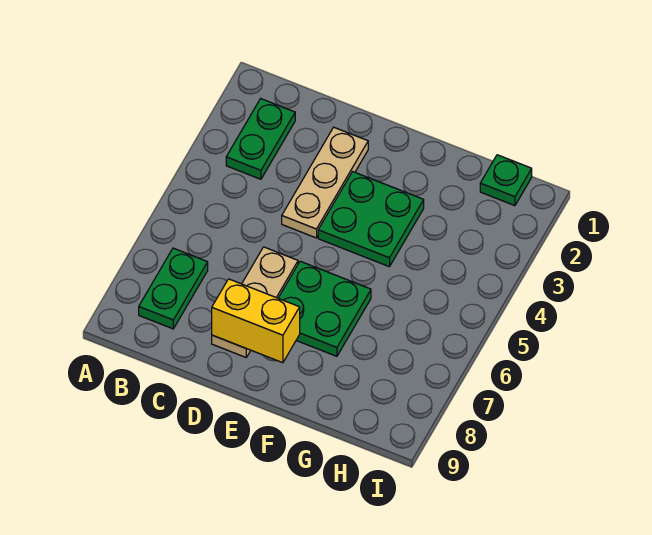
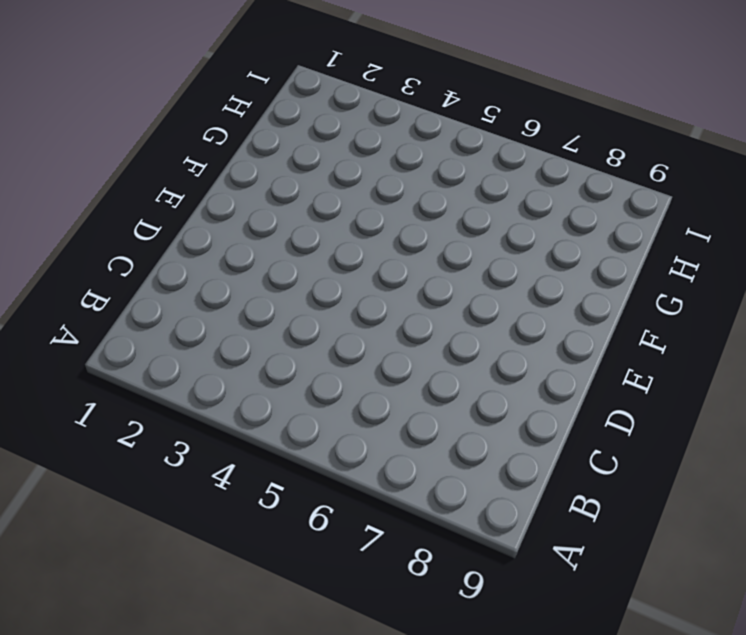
none -> green 1x2 plate [226,99,295,179]
none -> green 1x2 plate [139,248,208,329]

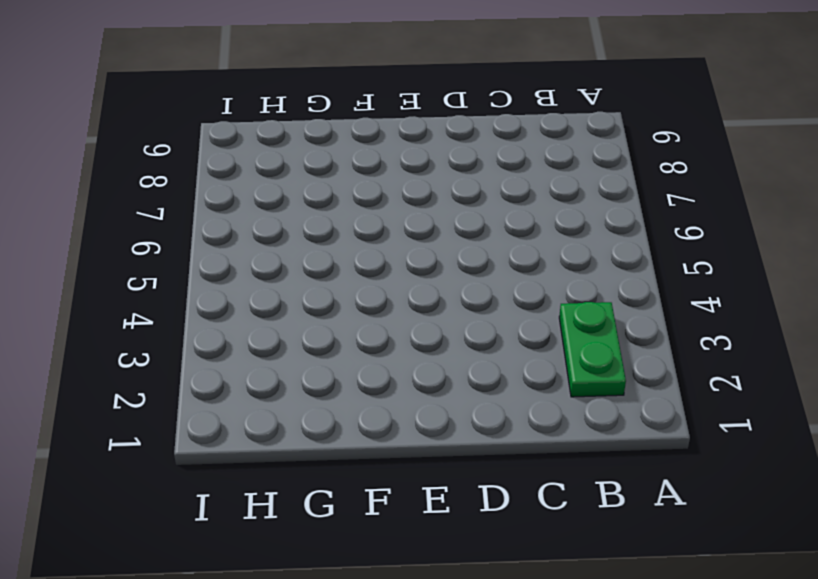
none -> green 1x2 plate [139,248,208,329]
none -> tan 1x3 plate [282,127,368,238]

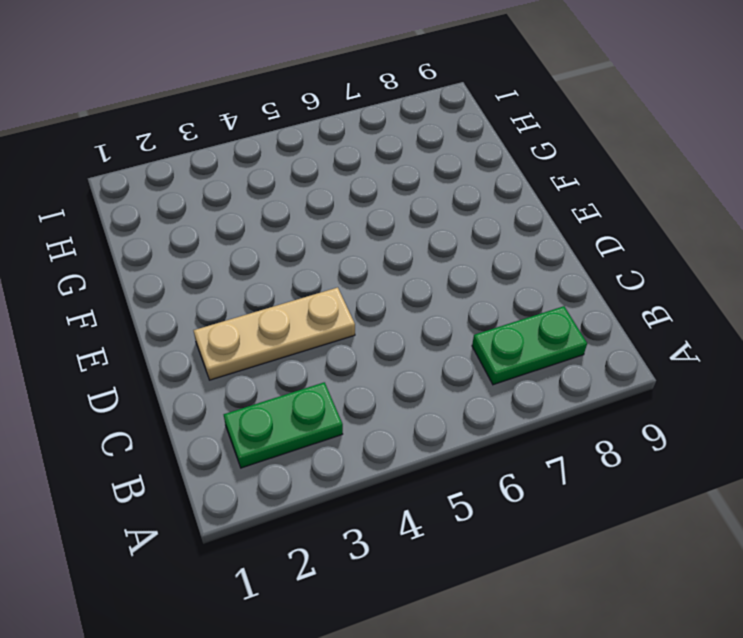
none -> tan 1x3 plate [212,247,298,357]
none -> green 2x2 plate [318,172,424,267]

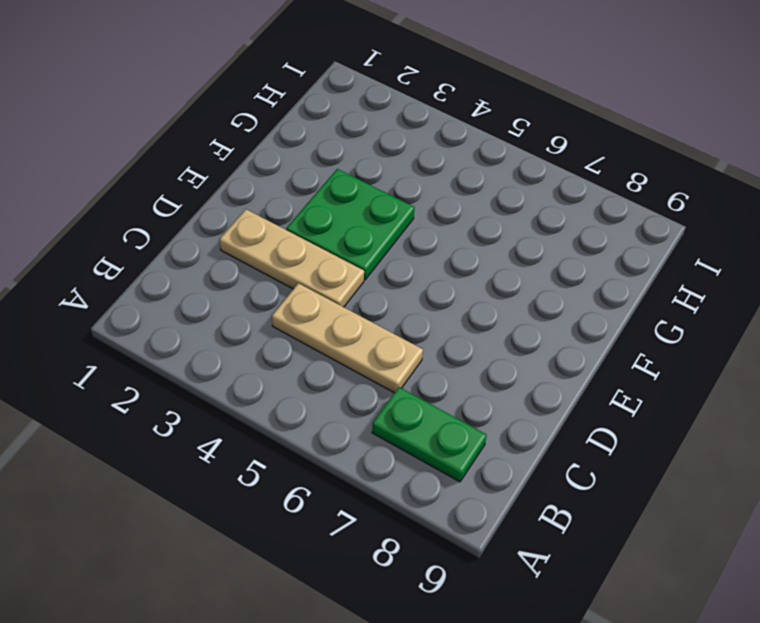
tan 1x3 plate [272,283,423,393] -> tan 1x3 plate moved to [212,247,298,357]
none -> green 1x2 plate [226,99,295,179]
none -> green 2x2 plate [278,261,371,356]

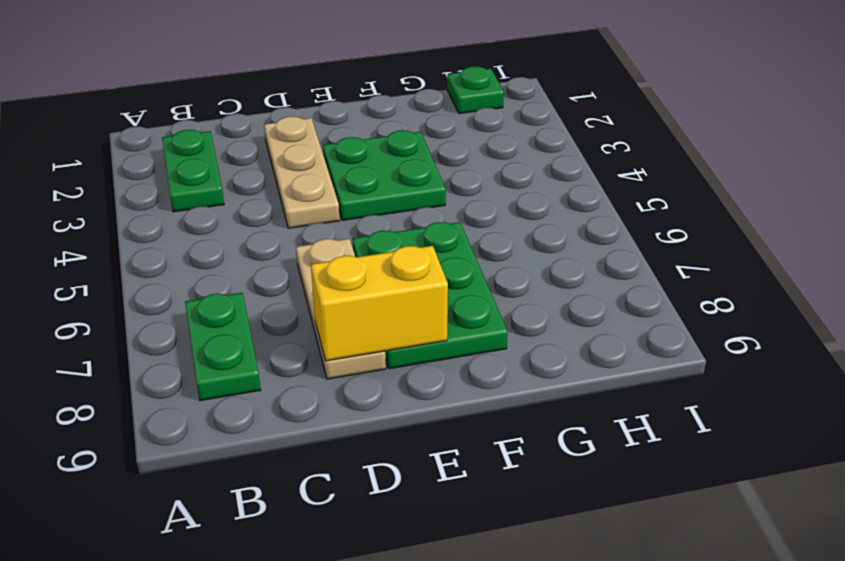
green 2x3 plate [352,222,508,369] -> green 2x2 plate [278,261,371,356]

